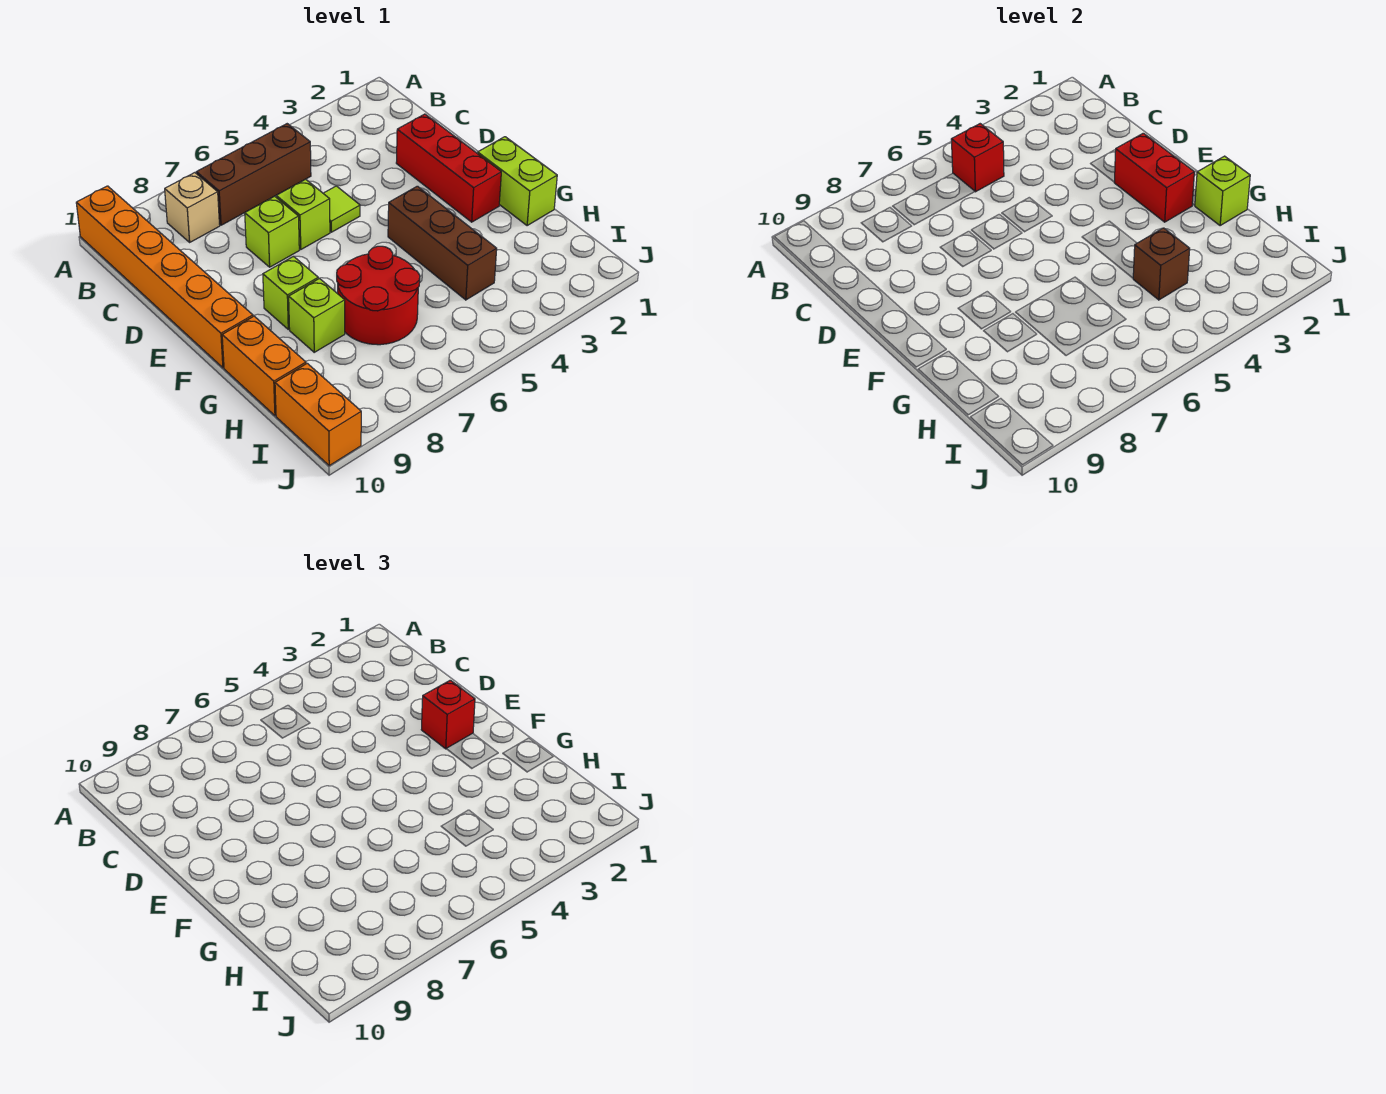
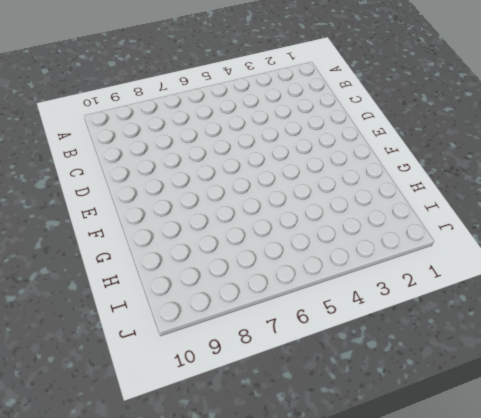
none -> orange 1x6 brick [76,186,253,368]
none -> brown 1x3 brick [196,124,311,225]
none -> tan 1x1 brick [165,173,220,242]

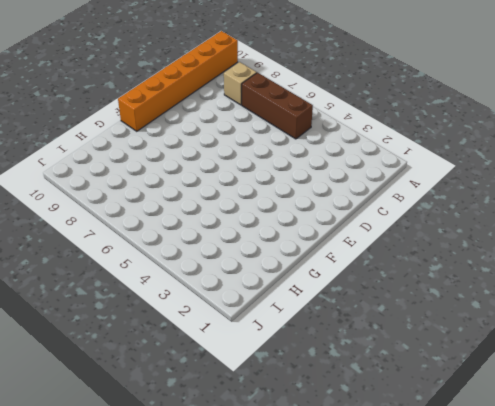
none -> red 1x3 brick [396,114,501,222]
none -> lime 1x1 tile [323,186,360,232]
none -> lime 1x1 brick [276,179,330,249]

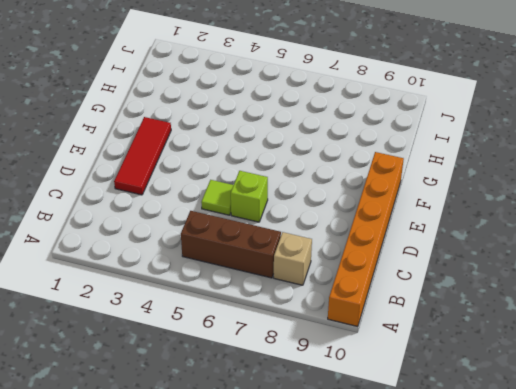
red 1x3 tile [114,117,171,195] -> red 1x3 brick [396,114,501,222]
none -> lime 1x1 brick [245,196,299,267]
none -> lime 1x2 brick [478,137,557,226]
none -> brown 1x3 brick [388,186,497,300]

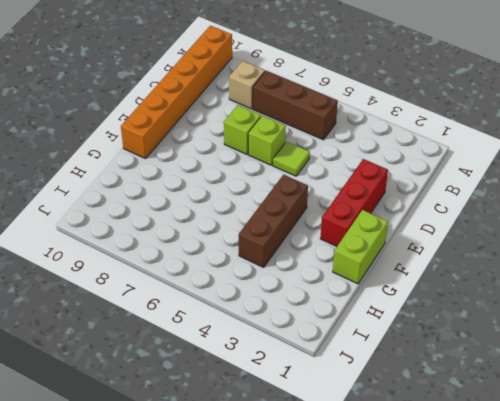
none -> lime 1x1 brick [263,257,318,329]
none -> red 2x2 round brick [337,246,420,345]
none -> lime 1x1 brick [289,278,345,352]

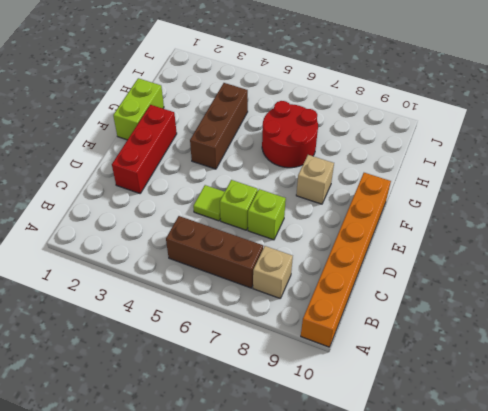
tan 1x1 brick [296,155,334,204] -> lime 1x1 brick [263,257,318,329]
none -> lime 1x1 brick [289,278,345,352]
none -> orange 1x2 brick [222,316,306,416]
none -> orange 1x2 brick [275,363,361,466]

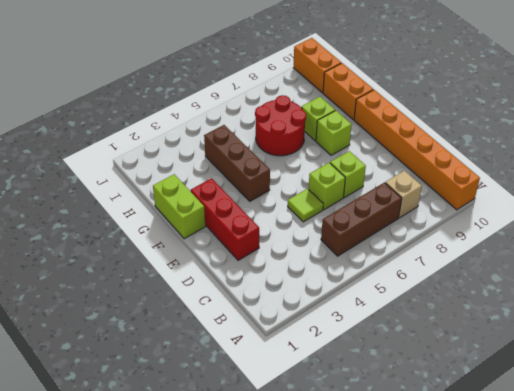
none -> red 1x1 brick [951,124,1004,192]
none -> red 1x2 brick [1114,133,1194,222]
none -> lime 1x1 brick [1195,156,1250,226]

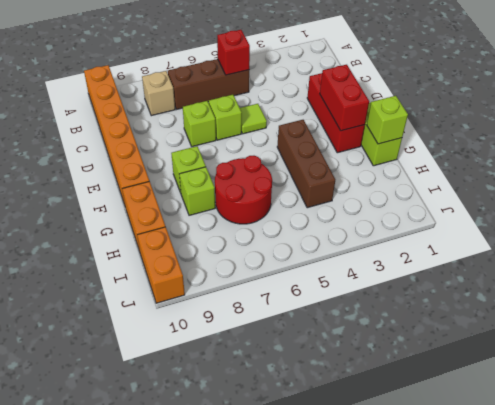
none -> brown 1x1 brick [1133,228,1190,300]
none -> red 1x1 brick [421,680,475,749]

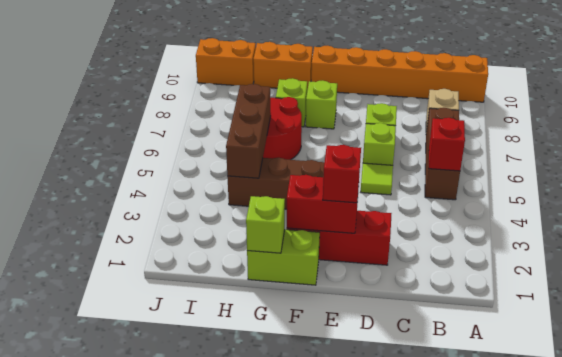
brown 1x3 brick [226,84,271,178] -> brown 1x1 brick [1133,228,1190,300]

